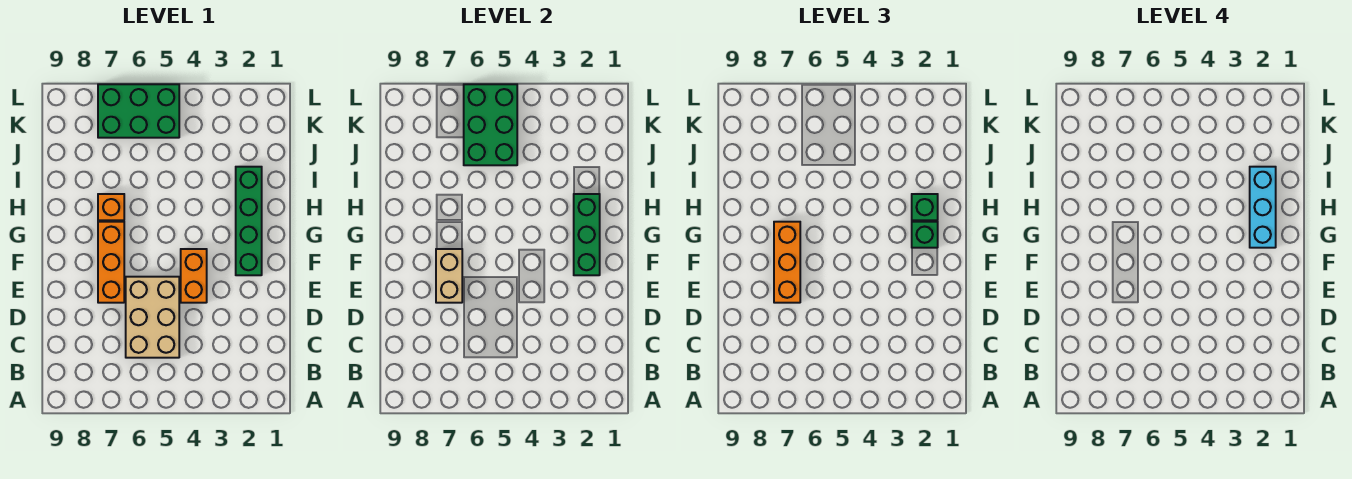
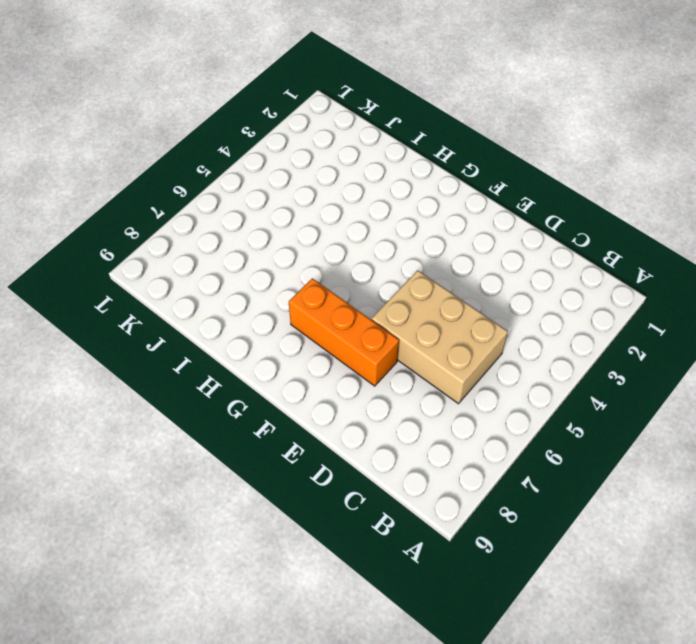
none -> orange 1x2 brick [181,249,207,303]
none -> green 1x4 brick [236,167,262,275]
none -> orange 1x1 brick [98,194,124,220]

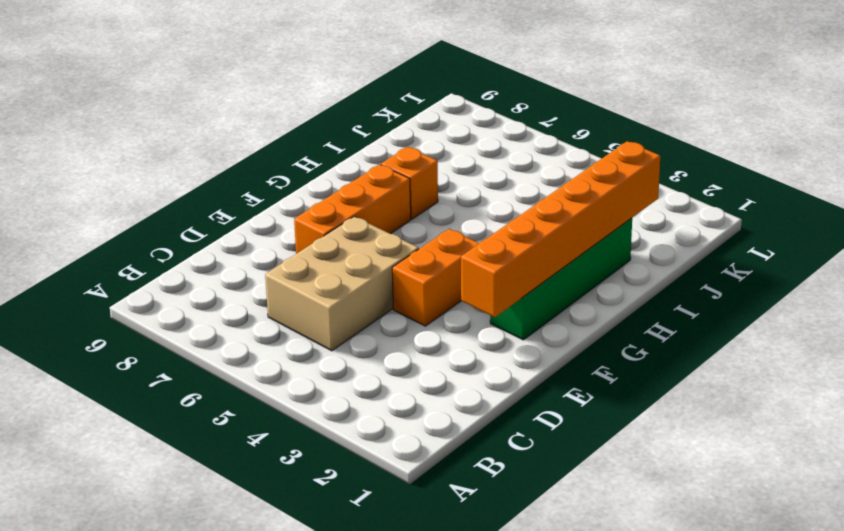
orange 1x6 brick [461,141,660,317] -> green 1x3 brick [574,194,600,275]
none -> green 2x3 brick [98,84,179,138]
none -> tan 1x2 brick [436,249,462,303]
none -> green 2x3 brick [464,84,517,165]

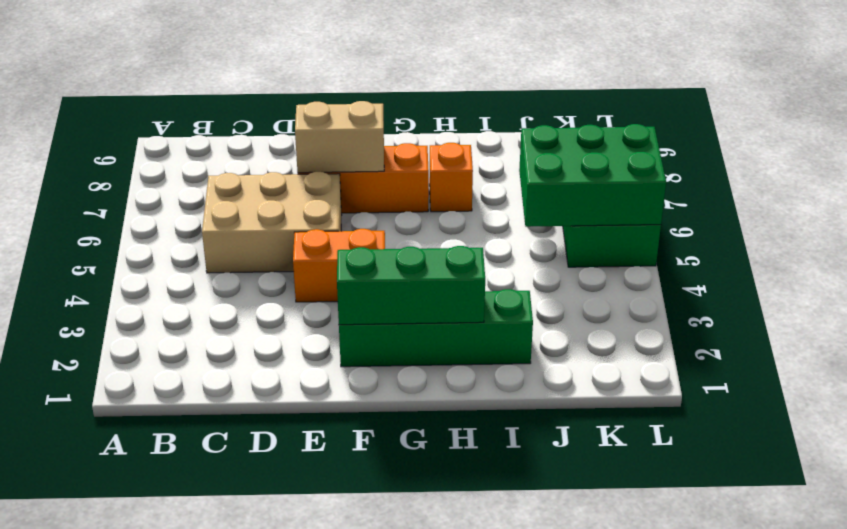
none -> orange 1x3 brick [774,222,800,303]
none -> green 1x1 brick [912,222,938,248]
none -> green 1x1 brick [912,194,938,220]

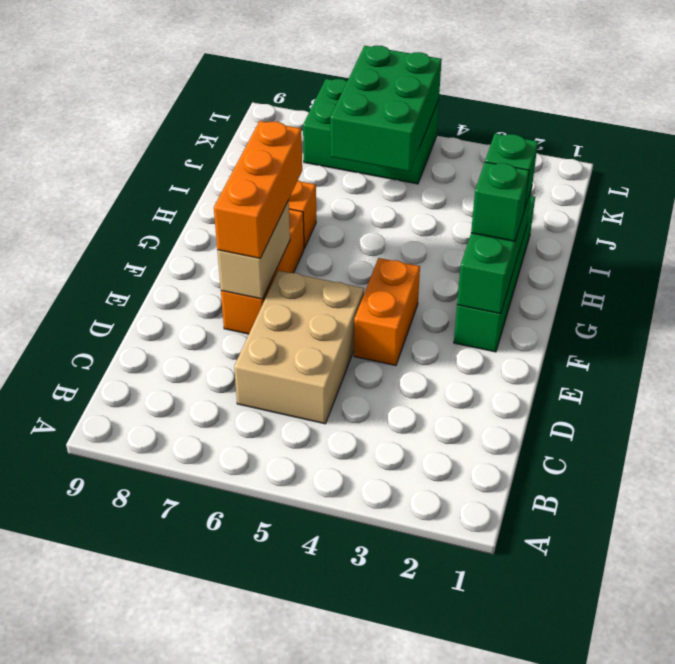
none -> cyan 1x3 brick [1250,167,1276,248]

